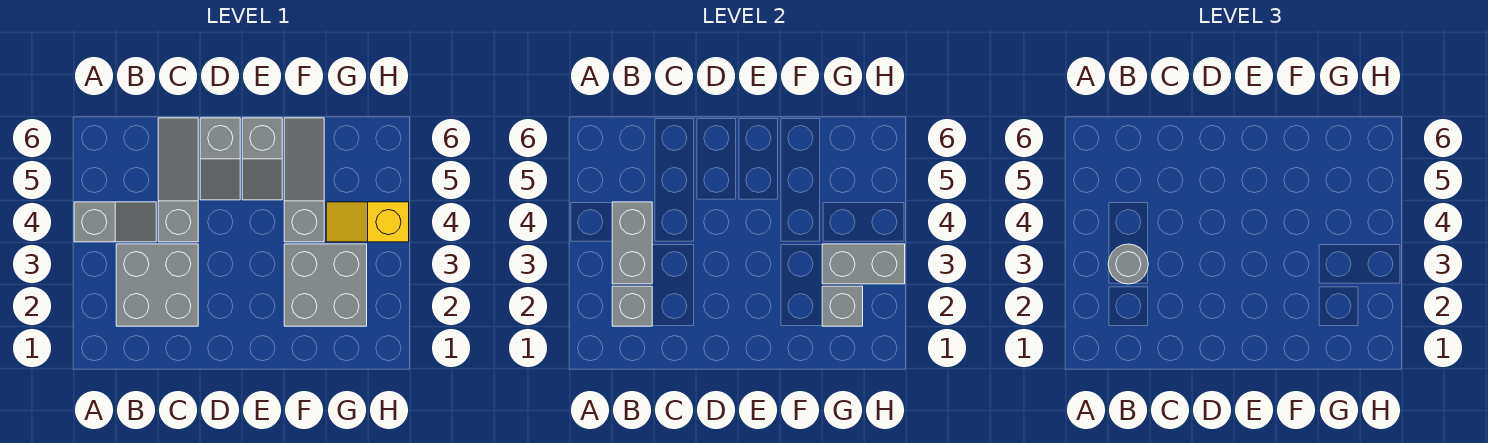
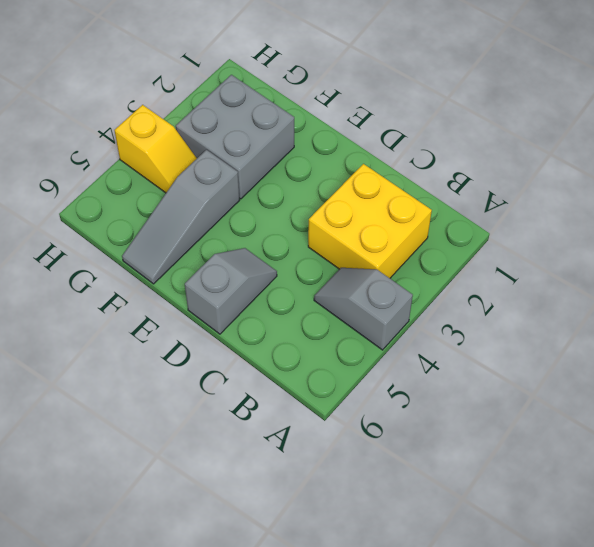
yellow 2x2 brick [308,164,432,278] -> grey 2x2 brick [116,244,198,326]
none -> grey 1x3 slope [158,118,198,242]
none -> grey 1x2 slope [242,118,282,200]
none -> grey 1x1 brick [612,286,652,326]

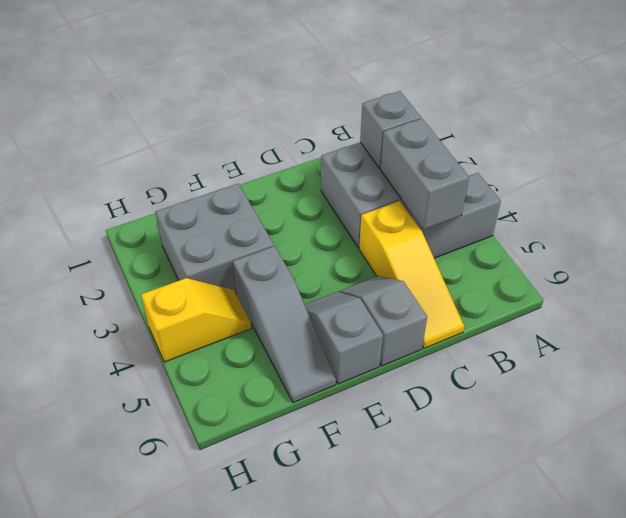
yellow 1x3 slope [359,201,464,348] -> grey 1x3 slope [158,118,198,242]
none -> grey 1x1 brick [822,286,863,326]
none -> grey 1x2 brick [822,244,905,284]
none -> grey 1x1 round brick [1108,244,1148,284]

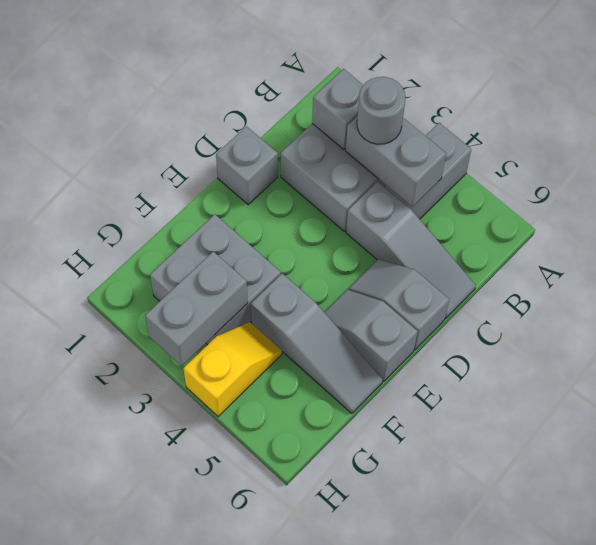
grey 1x1 brick [216,126,278,205] -> grey 1x1 brick moved to [822,286,863,326]

